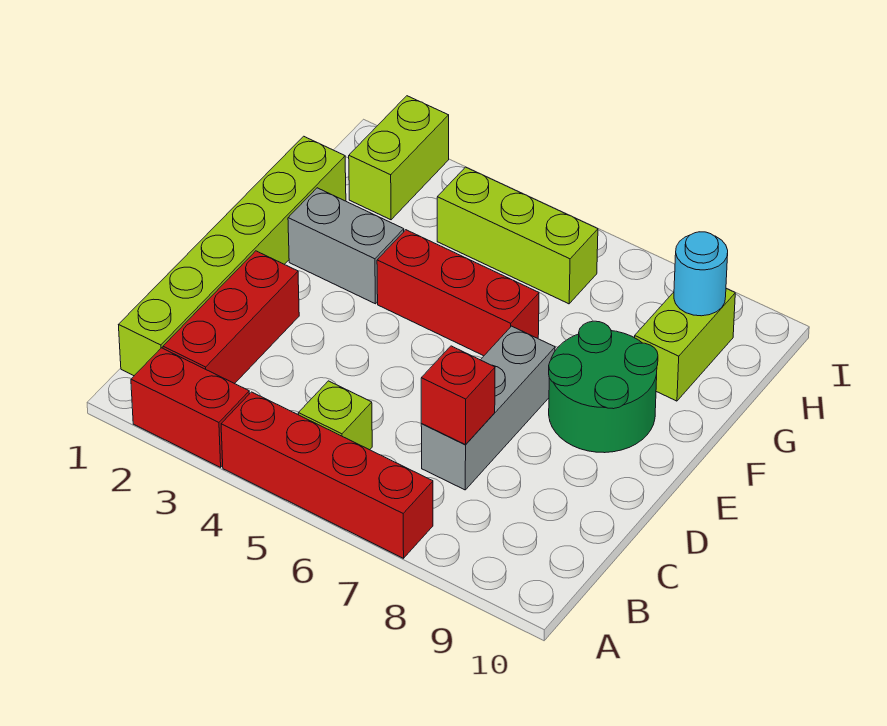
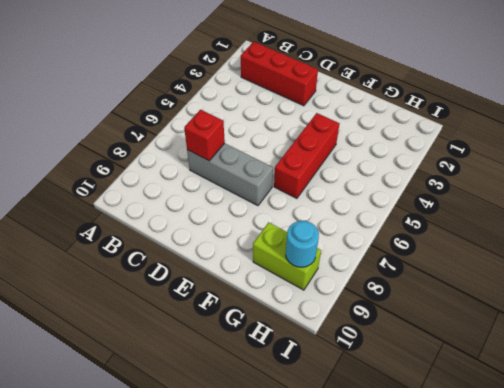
none -> red 1x2 brick [131,348,249,467]
none -> red 1x4 brick [221,392,433,558]
none -> lime 1x6 brick [119,136,346,376]

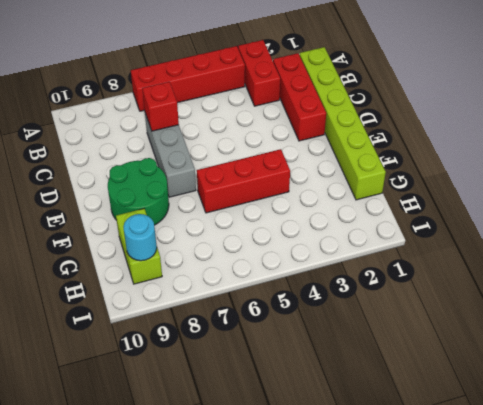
red 1x2 brick [238,40,280,106] -> red 1x2 brick turned to [131,348,249,467]
none -> lime 1x1 brick [298,381,372,450]
none -> grey 1x2 brick [288,188,404,304]
none -> lime 1x2 brick [349,96,449,220]

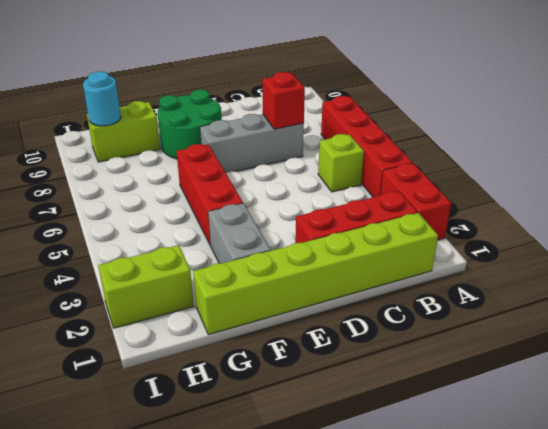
none -> lime 1x3 brick [437,167,598,304]

